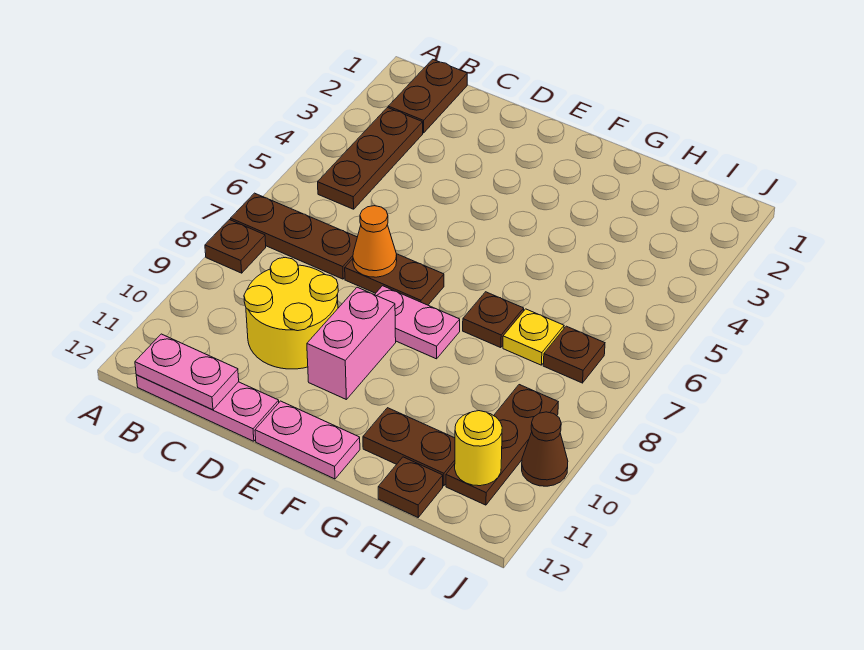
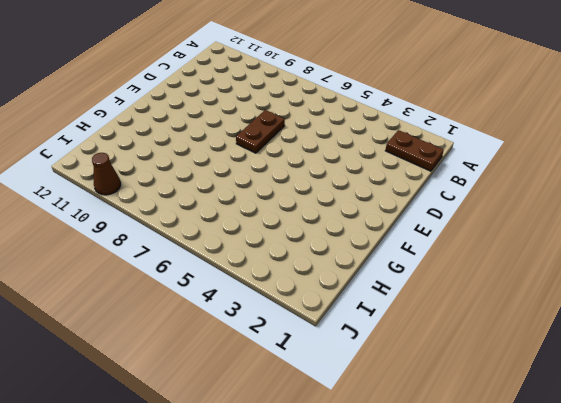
none -> brown 1x3 plate [231,193,357,279]
none -> brown 1x1 plate [205,220,266,273]
none -> brown 1x3 plate [318,108,423,209]

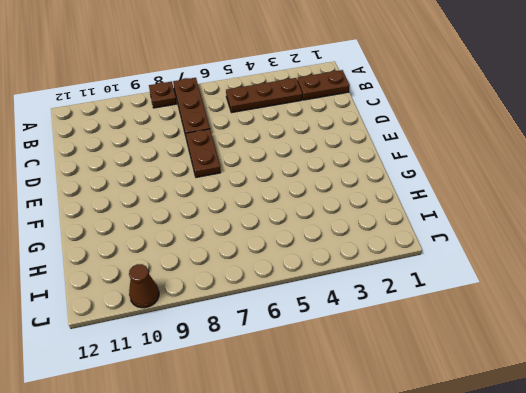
none -> pink 1x3 plate [136,375,279,441]
none -> yellow 2x2 round brick [244,257,338,369]
none -> pink 1x2 plate [375,286,460,359]

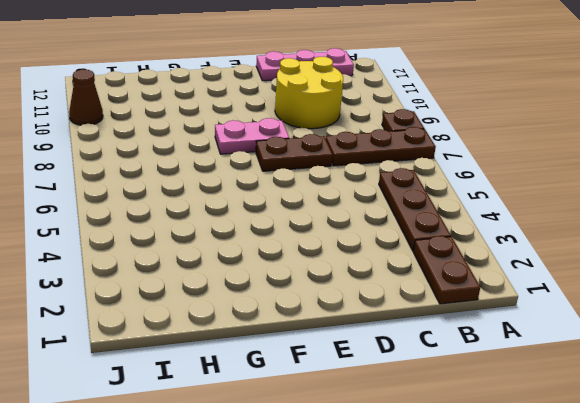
none -> pink 1x2 brick [307,287,396,399]
none -> pink 1x2 plate [255,401,360,479]
none -> brown 1x1 plate [463,292,524,348]

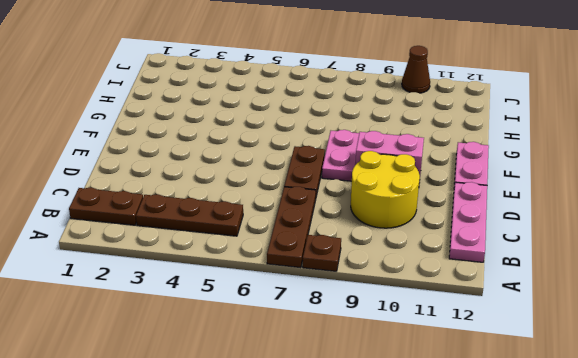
none -> brown 1x1 plate [463,292,524,348]
none -> brown 1x2 plate [363,408,455,486]
none -> yellow 1x1 plate [503,309,564,365]

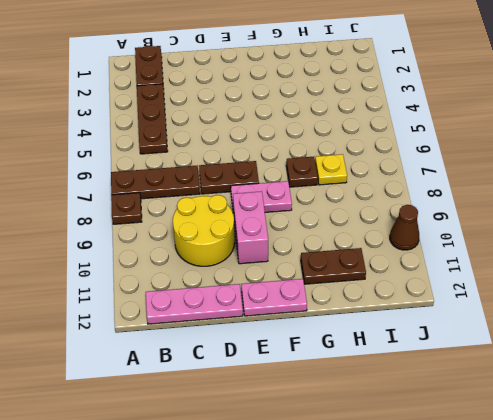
none -> brown 1x1 plate [378,457,443,517]
none -> brown 1x1 plate [543,326,605,383]
none -> brown 1x3 plate [446,385,558,505]

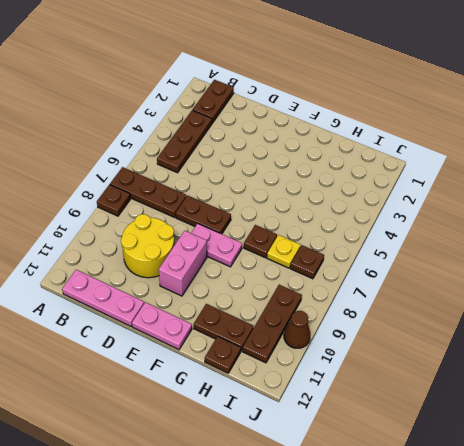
none -> pink 1x2 plate [135,334,239,410]
none -> orange 1x1 cone [353,206,397,277]
none -> yellow 1x1 round brick [455,411,502,486]

